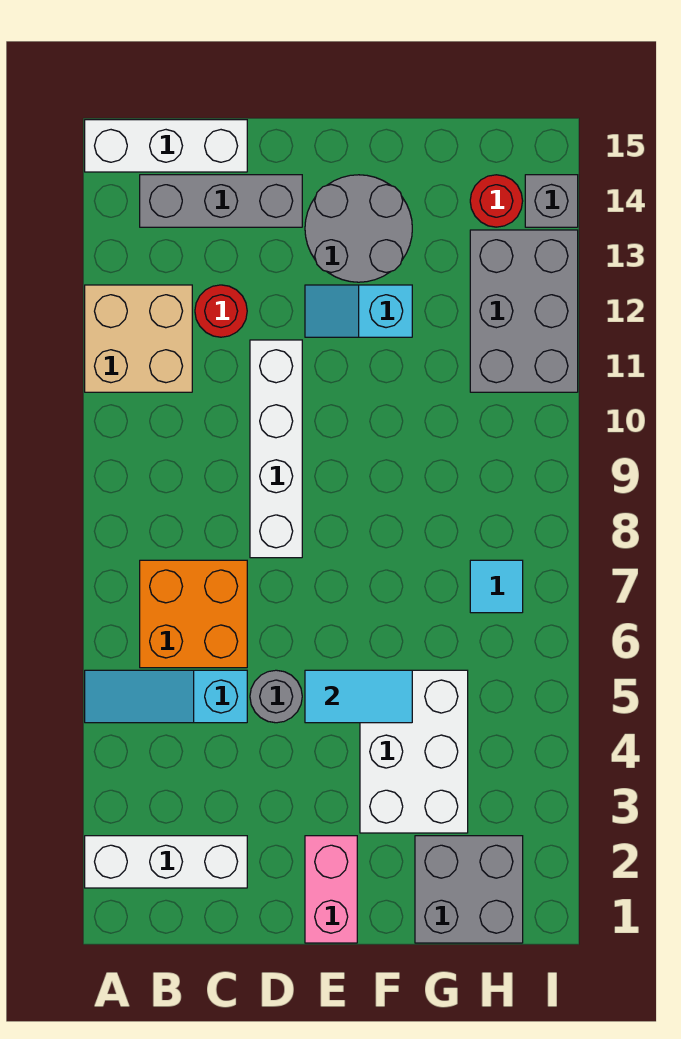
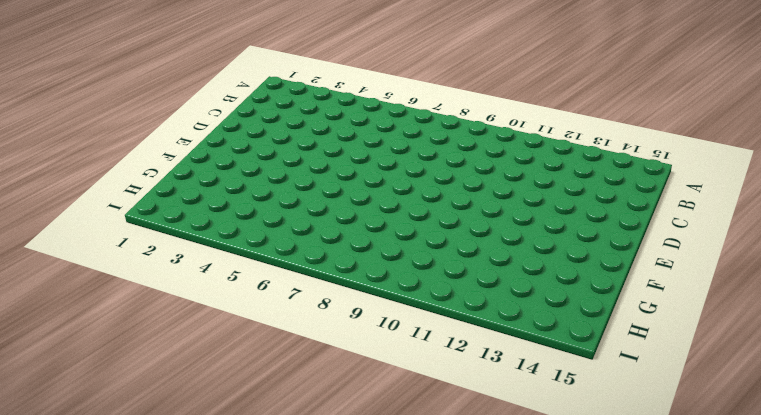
none -> white 1x3 brick [85,836,247,888]
none -> cyan 1x3 slope [85,670,247,723]
none -> tan 2x2 brick [85,285,192,392]

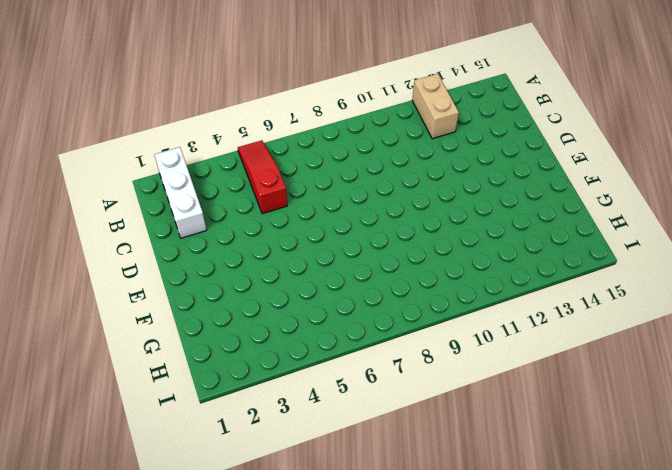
red 1x3 slope [238,140,287,214] -> cyan 1x3 slope [85,670,247,723]
tan 1x2 brick [412,74,459,139] -> tan 2x2 brick [85,285,192,392]
none -> white 1x3 brick [85,120,247,172]
none -> orange 2x2 brick [140,560,247,668]
none -> grey 1x3 brick [140,175,302,227]

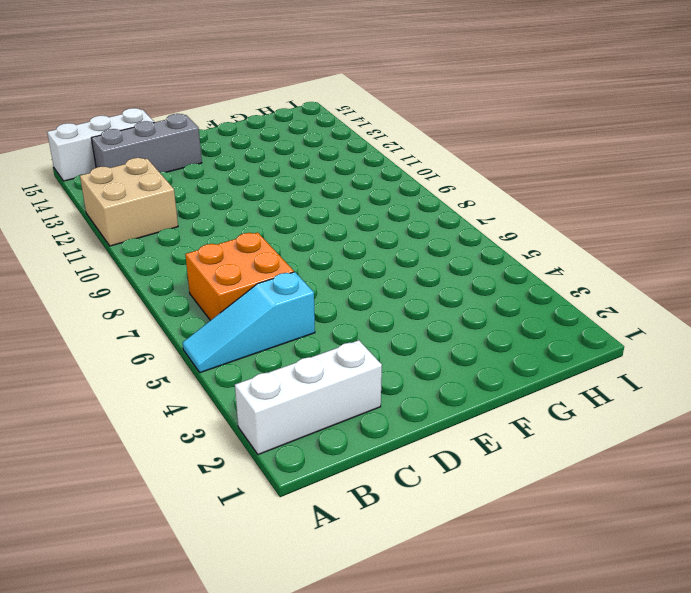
none -> red 1x1 round brick [195,285,247,337]
none -> grey 1x1 round brick [250,670,302,723]
none -> white 1x4 brick [250,340,302,558]

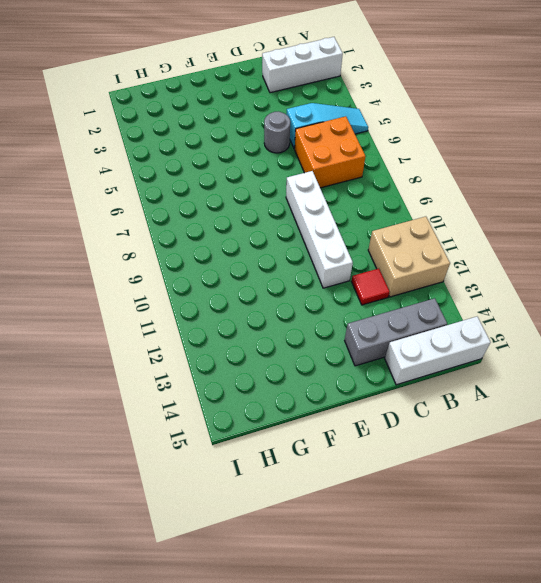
red 1x1 tile [352,269,390,305] -> red 1x1 round brick [195,285,247,337]
none -> pink 1x2 brick [305,836,357,943]
none -> cyan 1x2 slope [305,285,412,337]
none -> grey 2x2 round brick [305,175,412,282]

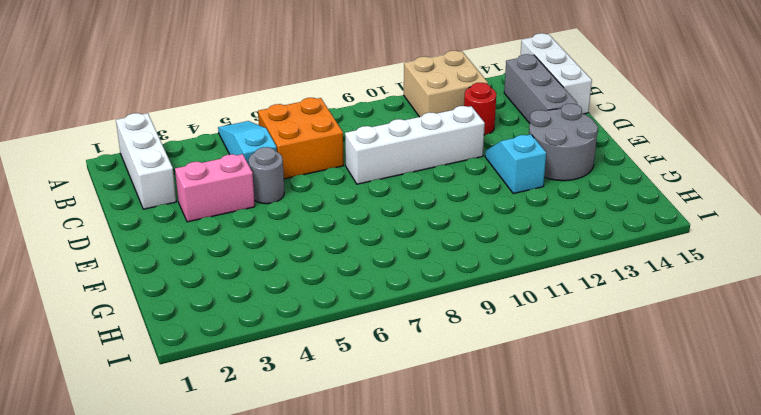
pink 1x2 brick [175,154,255,222] -> pink 1x2 brick moved to [305,836,357,943]
none -> white 2x3 brick [360,670,468,833]
none -> grey 2x2 brick [415,836,523,943]
none -> cyan 1x1 tile [470,560,523,613]

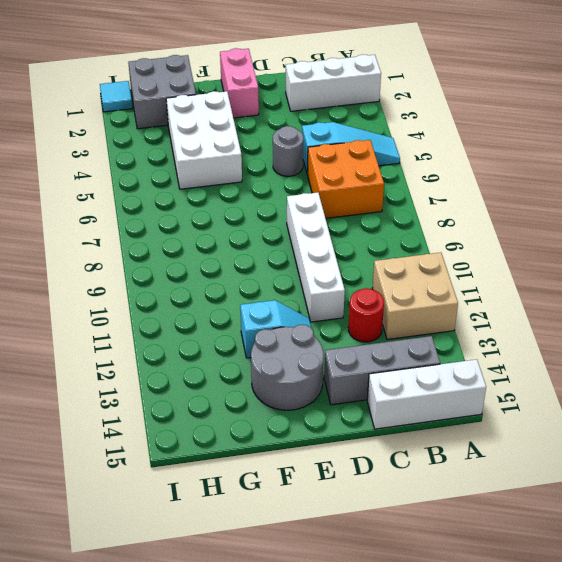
cyan 1x1 tile [100,81,132,112] -> cyan 1x1 tile moved to [470,560,523,613]
none -> grey 2x3 brick [470,230,578,392]
none -> red 1x1 round brick [470,175,523,227]
none -> grey 1x1 brick [525,175,578,227]

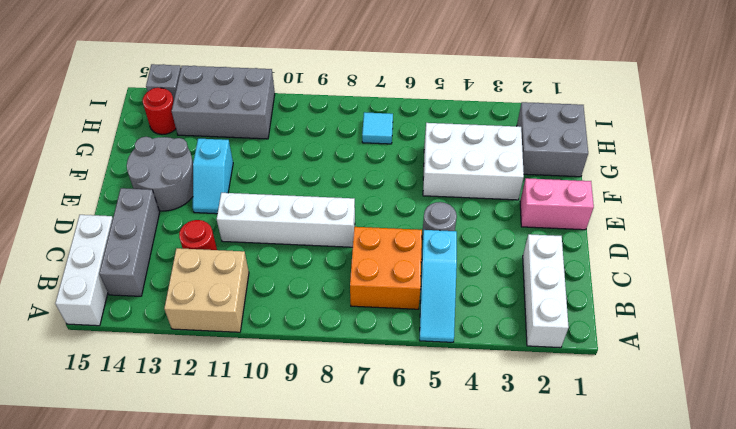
none -> cyan 1x2 tile [305,670,412,723]

